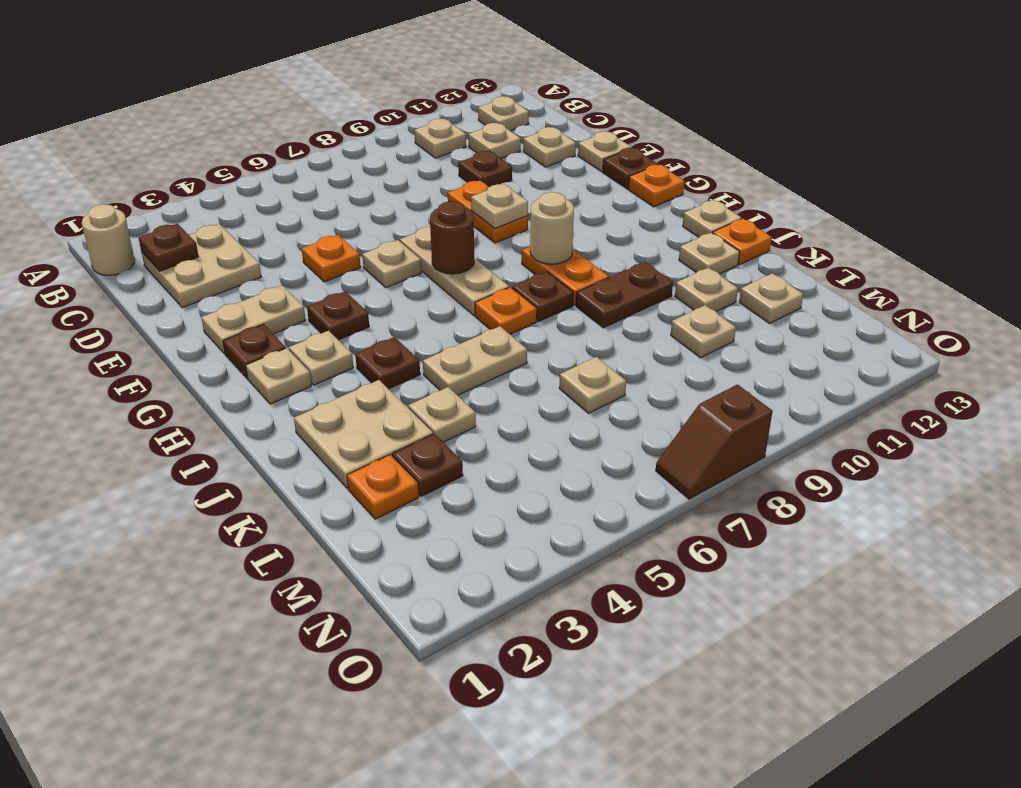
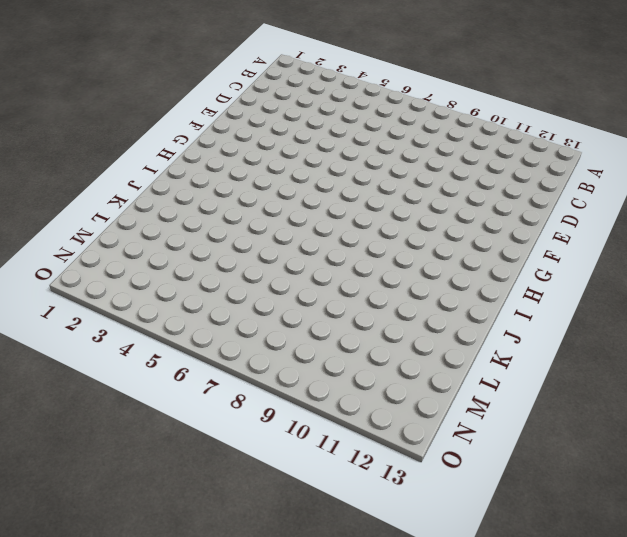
none -> tan 1x1 round brick [82,204,135,275]
none -> tan 1x1 plate [414,119,466,158]
none -> tan 1x1 plate [478,96,529,131]
none -> tan 2x2 plate [142,224,261,308]

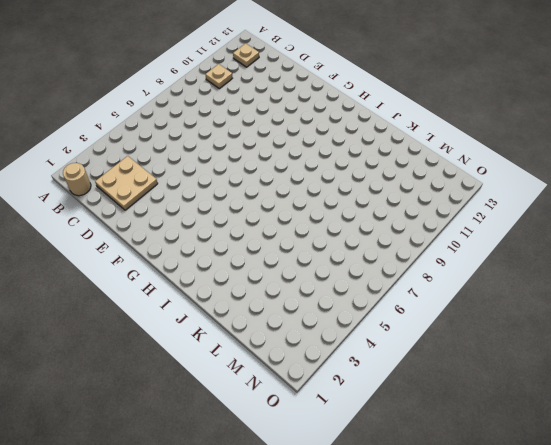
none -> tan 1x1 plate [469,123,521,159]
none -> brown 1x1 plate [458,151,512,187]
none -> tan 1x1 plate [523,127,576,167]
none -> orange 1x1 plate [302,235,361,282]

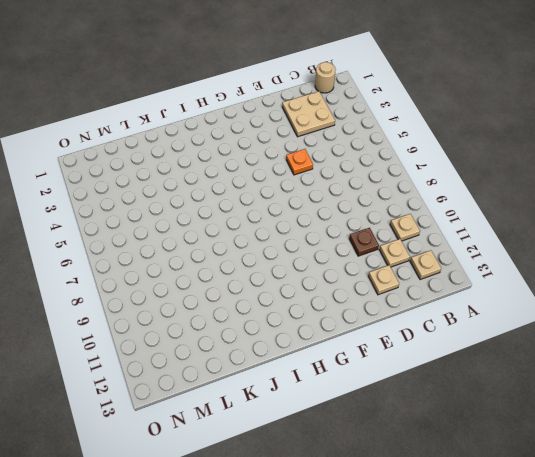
none -> orange 1x2 plate [448,180,528,243]
none -> tan 1x1 plate [578,131,632,172]
none -> tan 1x2 plate [201,285,306,354]
none -> tan 1x1 plate [362,240,421,288]

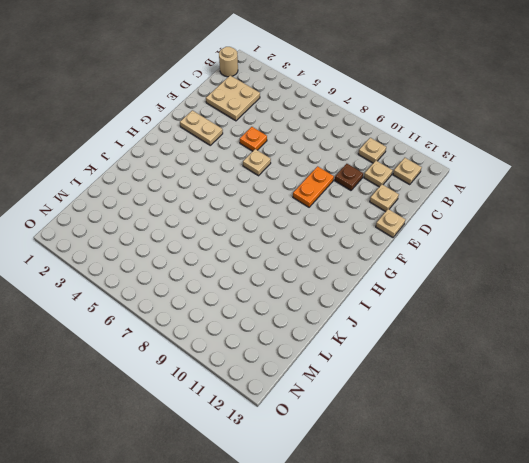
none -> tan 1x3 plate [400,227,509,315]
none -> brown 1x1 plate [603,148,658,189]
none -> brown 1x1 plate [223,324,286,378]
none -> brown 1x1 plate [307,291,369,340]

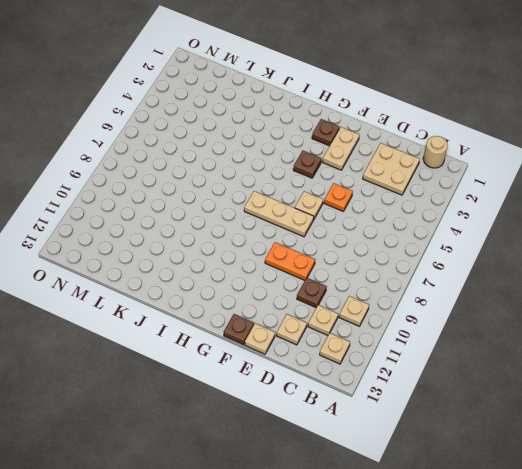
none -> orange 1x1 plate [628,165,685,207]
none -> tan 1x1 plate [246,348,311,404]
none -> tan 1x1 plate [289,331,353,385]
none -> orange 1x2 plate [522,247,609,305]

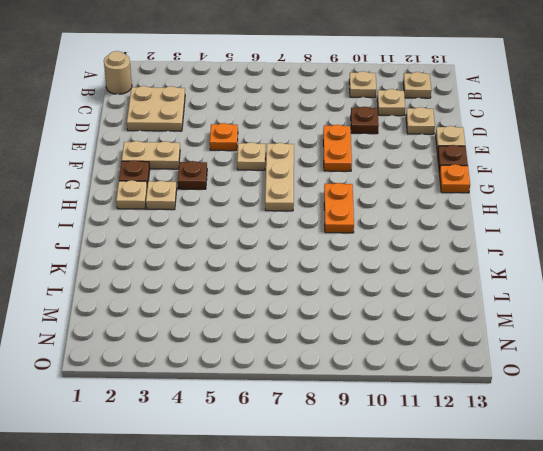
none -> brown 1x1 plate [355,337,420,389]
none -> orange 1x1 plate [475,287,537,334]
none -> brown 1x1 plate [512,272,573,322]
none -> tan 1x1 plate [683,200,741,237]

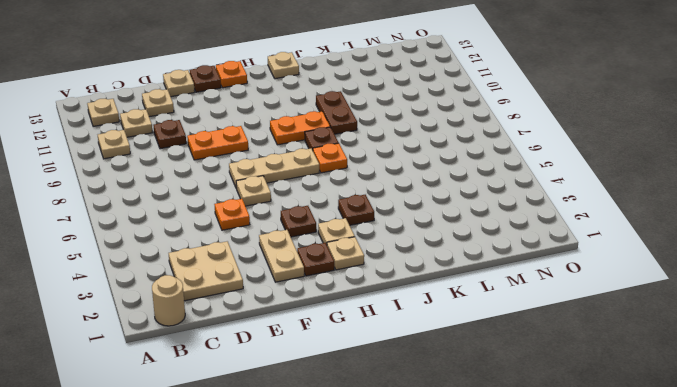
none -> tan 2x2 plate [294,380,433,488]
none -> tan 1x2 plate [423,326,527,395]
none -> tan 1x1 plate [679,233,740,274]
none -> orange 1x1 plate [713,219,772,265]

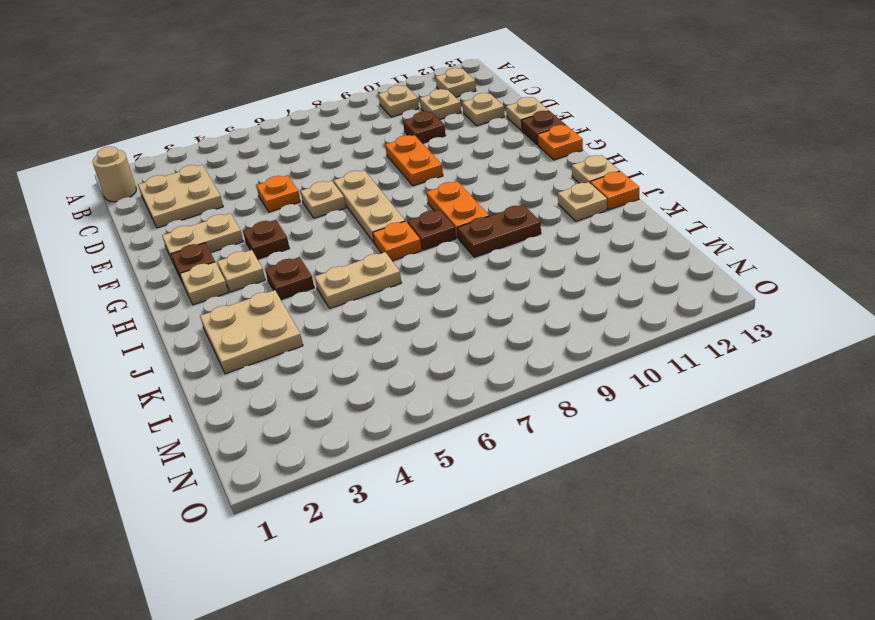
none -> tan 1x1 plate [408,387,476,442]
none -> tan 1x1 plate [675,268,738,312]
none -> orange 1x1 plate [347,455,419,519]
none -> brown 1x1 plate [392,434,463,496]

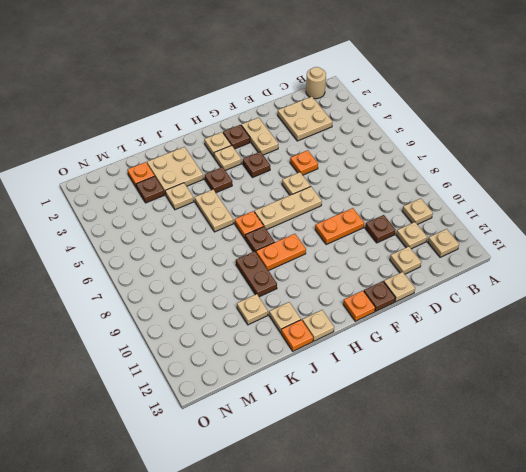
none -> tan 1x1 plate [559,357,626,413]
none -> tan 1x1 plate [671,305,736,358]
none -> tan 1x1 plate [739,273,803,323]
none -> brown 1x2 slope [656,384,772,499]

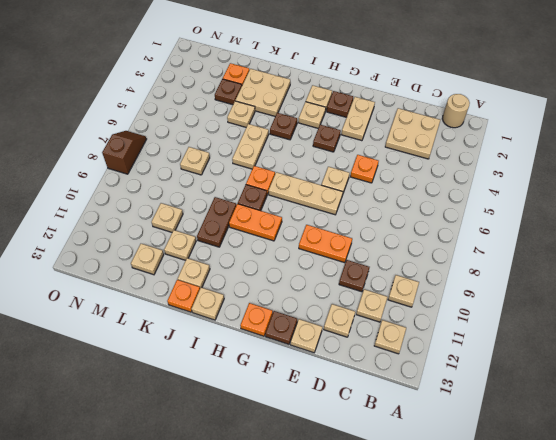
none -> brown 1x1 plate [139,224,199,271]
none -> tan 1x1 plate [471,184,528,229]
none -> brown 1x1 round brick [430,201,474,274]
none -> tan 1x1 round brick [530,192,574,264]

